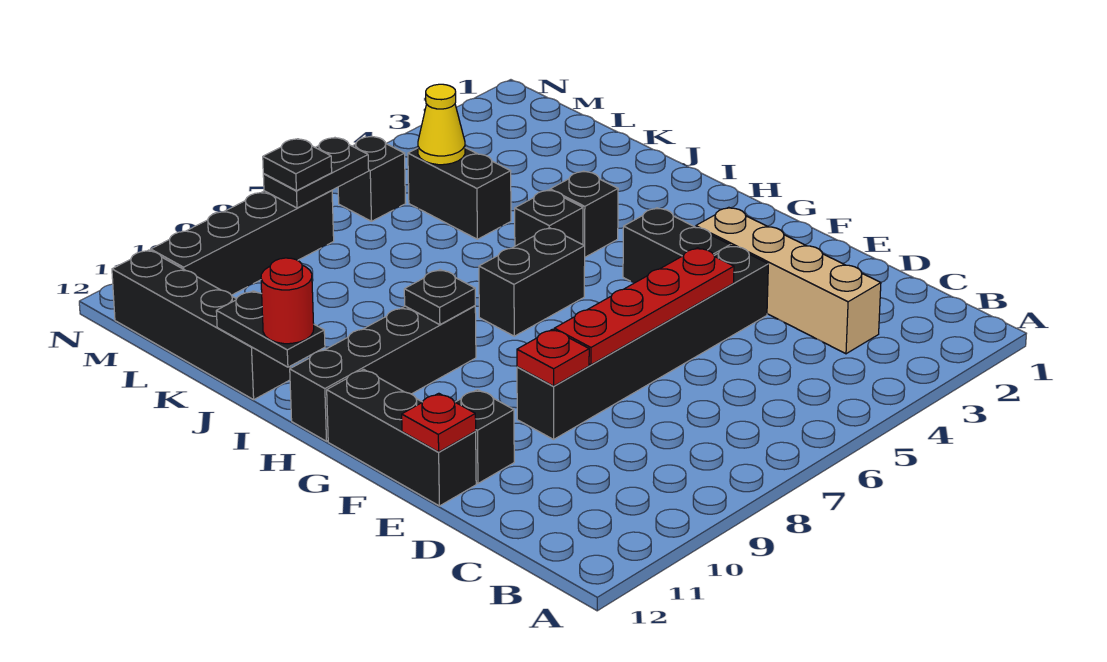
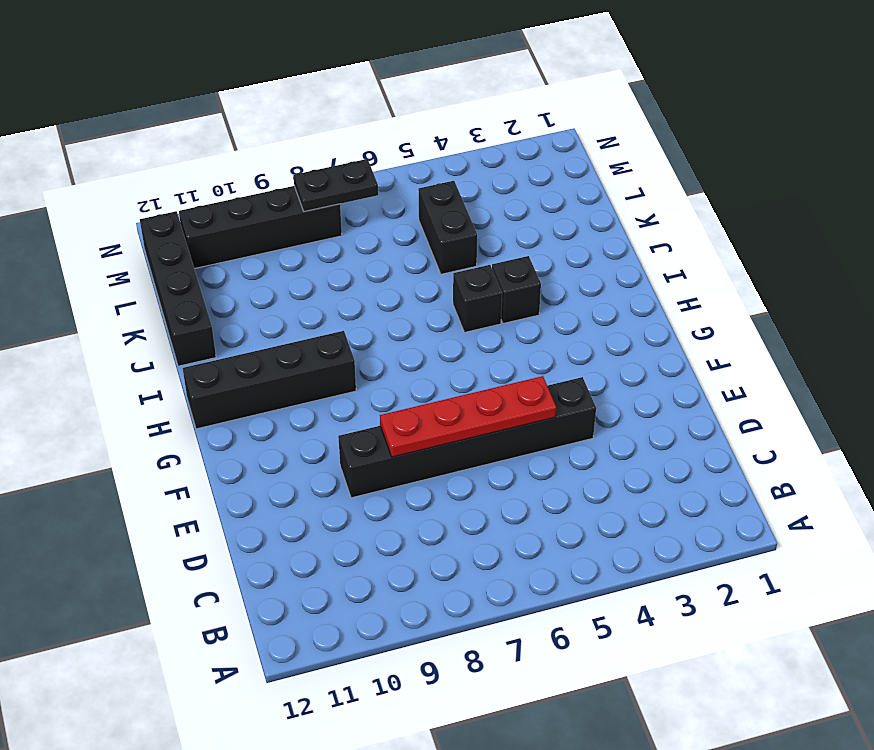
none -> tan 1x4 brick [696,207,881,354]
none -> black 1x1 brick [456,390,514,483]
none -> black 1x3 brick [327,369,476,506]

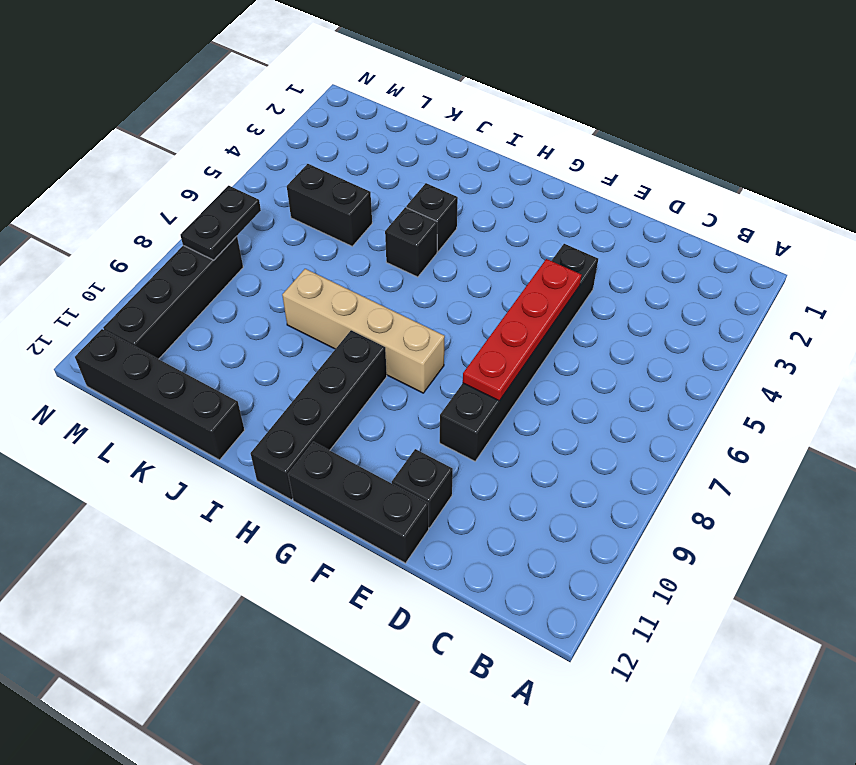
tan 1x4 brick [282,269,445,393] -> tan 1x4 brick moved to [696,207,881,354]
none -> black 1x2 brick [623,208,730,283]
none -> black 1x2 brick [479,228,585,336]
none -> black 1x1 brick [338,136,406,221]

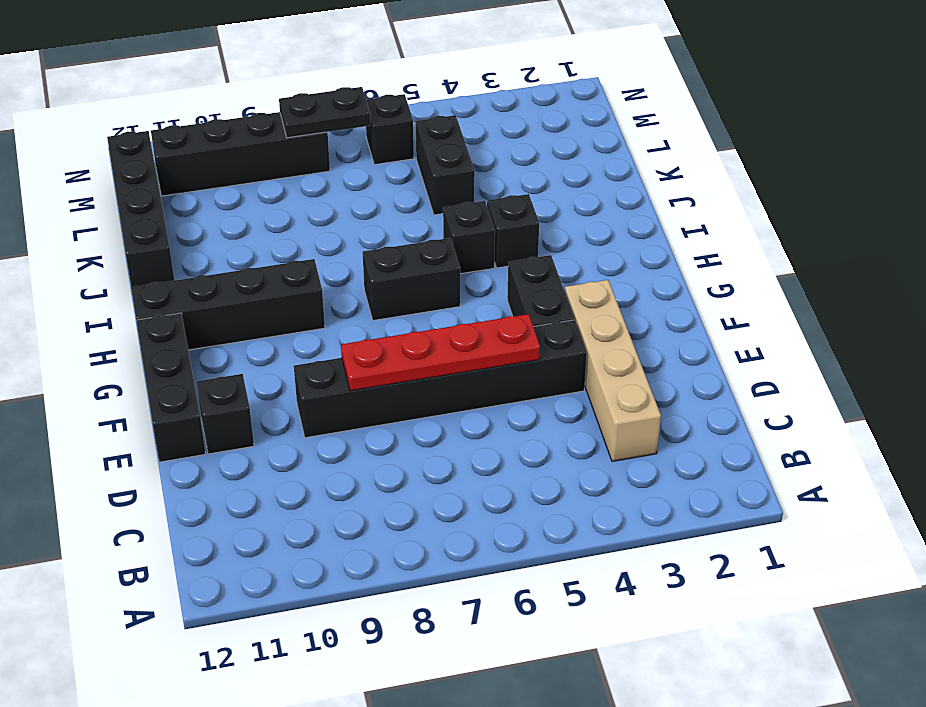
none -> red 1x1 plate [517,329,589,386]
none -> red 1x1 plate [402,393,476,452]
none -> black 1x1 plate [404,270,475,325]

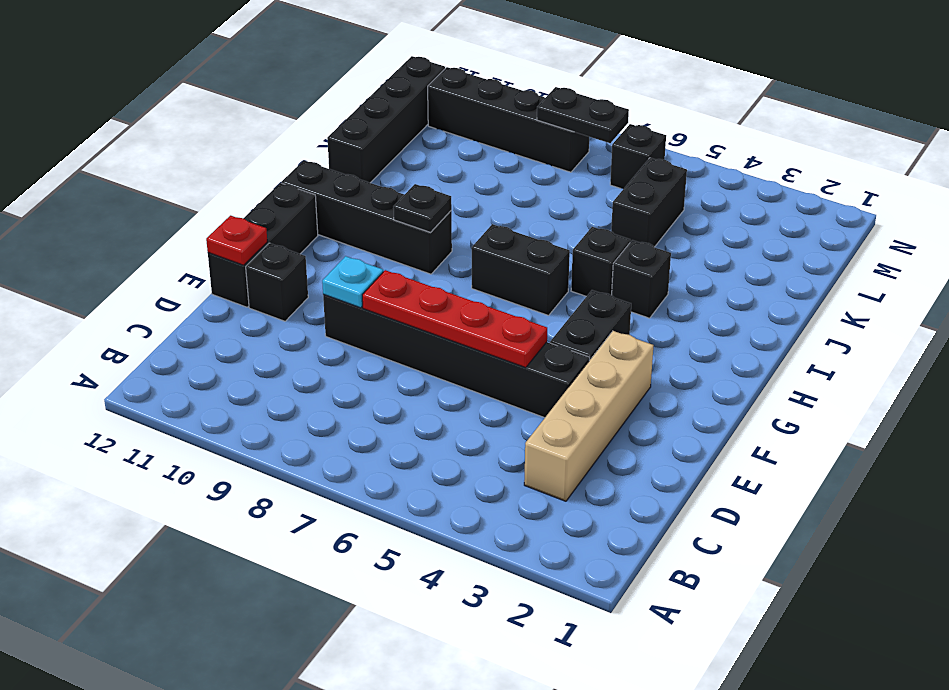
cyan 1x1 plate [322,256,383,308] -> red 1x1 plate [517,329,589,386]
none -> black 1x2 plate [216,291,325,367]
none -> yellow 1x1 cone [418,84,465,165]
none -> red 1x1 round brick [261,258,314,344]

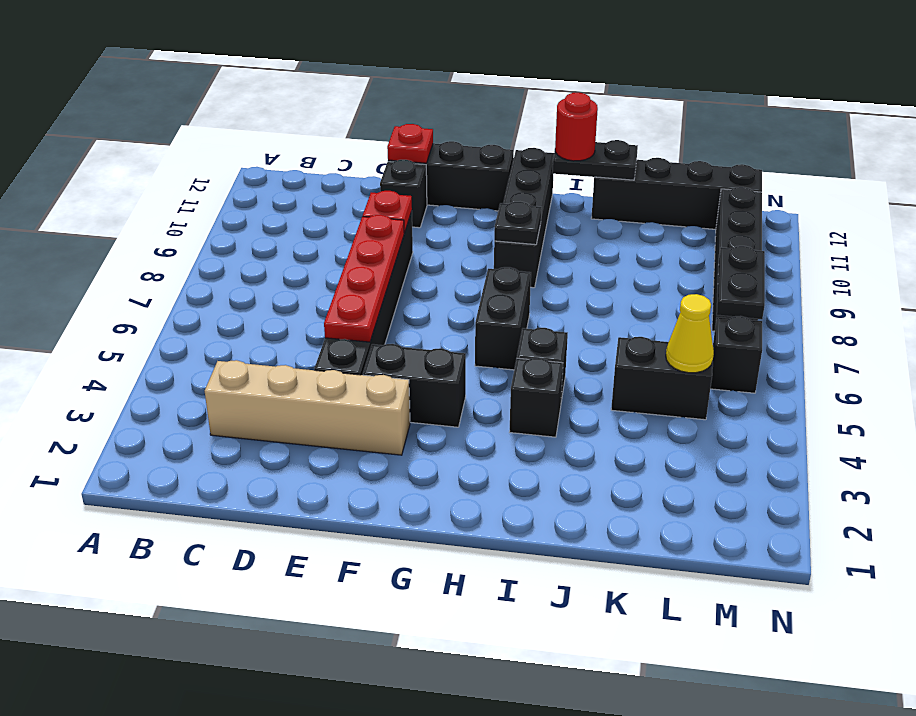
none -> black 1x1 plate [263,139,332,191]

